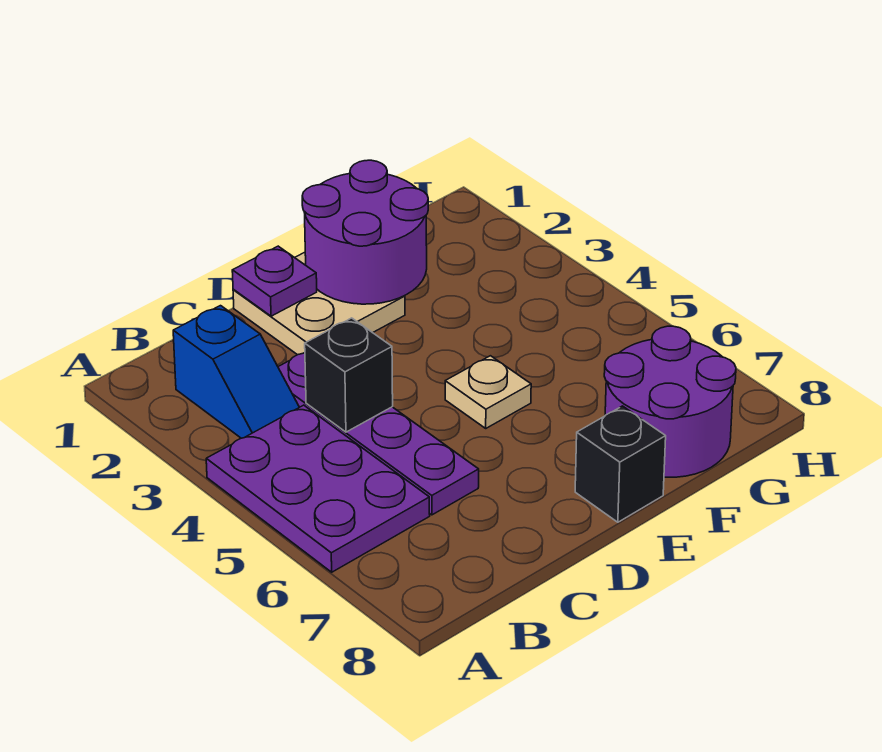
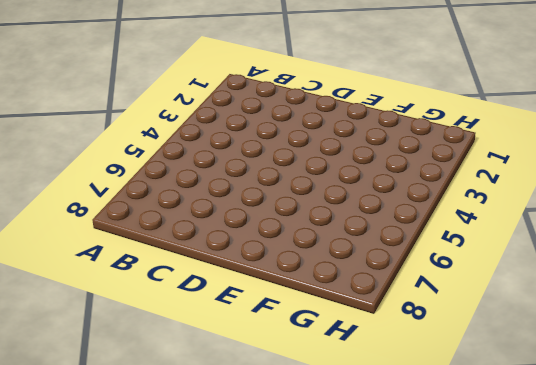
none -> purple 2x3 plate [206,405,430,572]
none -> blue 1x2 slope [173,306,299,438]

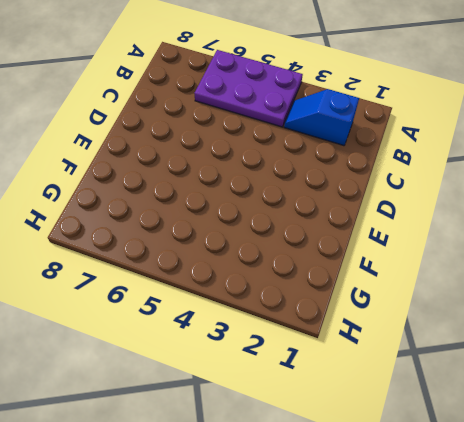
none -> purple 1x4 plate [278,353,479,515]
none -> tan 2x2 plate [233,252,405,355]

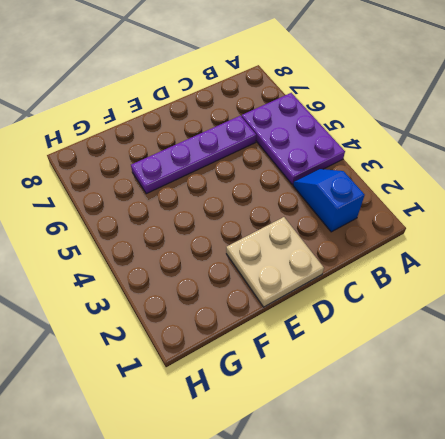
purple 1x4 plate [131,116,256,194] -> purple 1x4 plate turned to [278,353,479,515]
none -> tan 1x1 plate [445,356,531,428]
none -> black 1x1 brick [575,406,666,522]

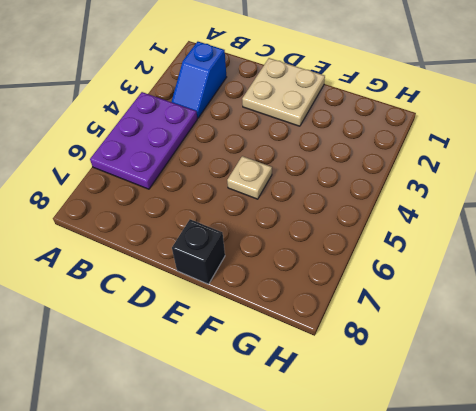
none -> purple 1x4 plate [278,353,479,515]
none -> purple 2x2 round brick [604,326,736,477]

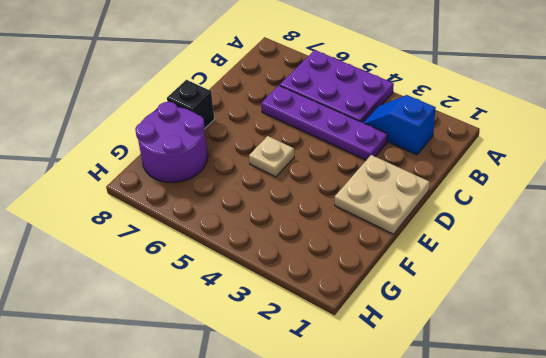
none -> black 1x1 brick [305,318,393,432]
none -> purple 1x1 plate [232,246,317,316]

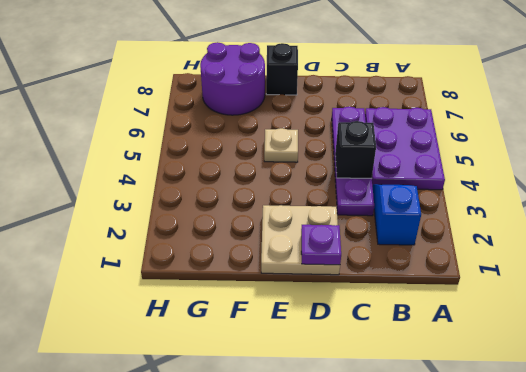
none -> purple 2x2 round brick [302,160,428,304]

